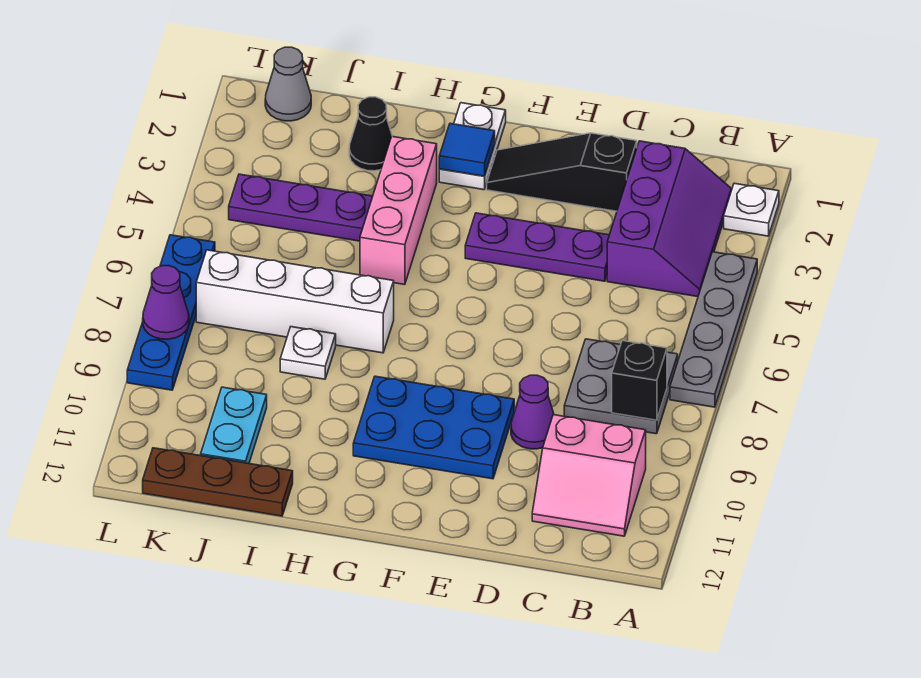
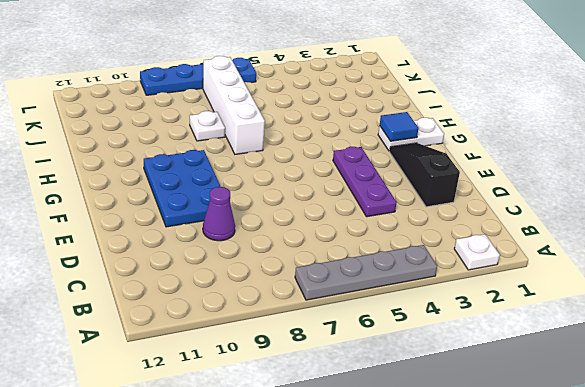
none -> purple 2x3 slope [607,141,732,297]
none -> grey 2x2 plate [564,339,678,434]
none -> pink 2x2 slope [532,415,646,536]

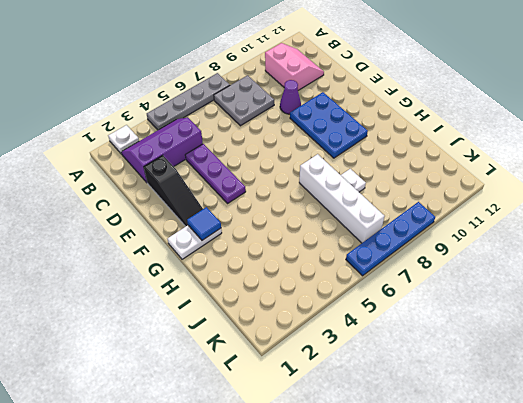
none -> pink 1x3 brick [360,136,437,285]
none -> black 1x1 cone [349,97,392,171]
none -> purple 1x3 plate [229,174,373,241]

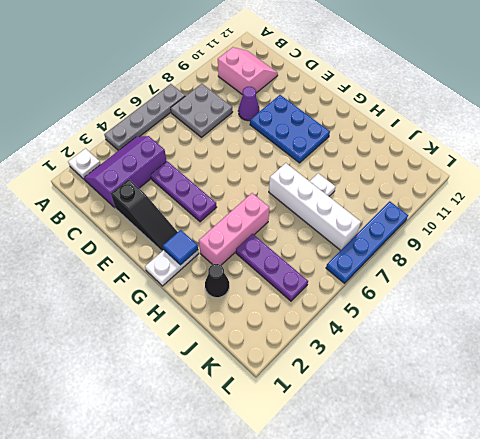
none -> brown 1x3 plate [143,448,293,516]
none -> cyan 1x2 plate [201,387,267,463]
none -> grey 1x1 cone [265,47,311,121]

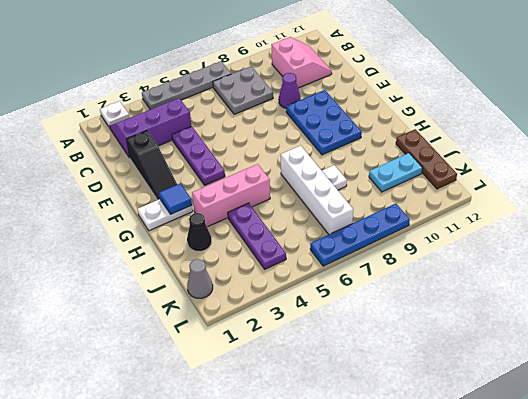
none -> black 1x1 brick [612,341,667,420]
none -> purple 1x1 cone [143,266,189,339]

